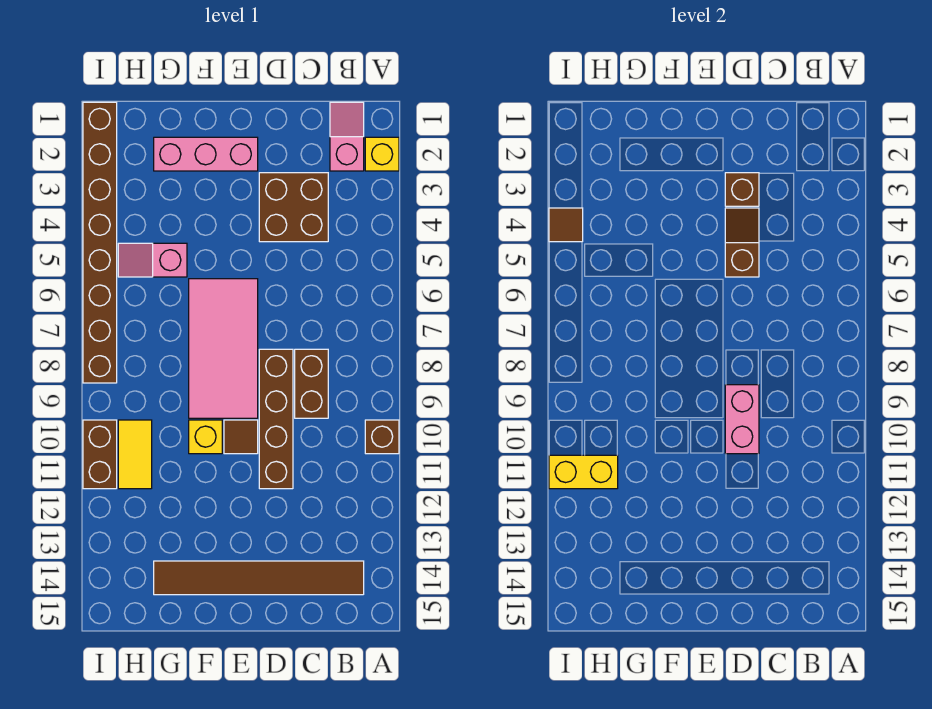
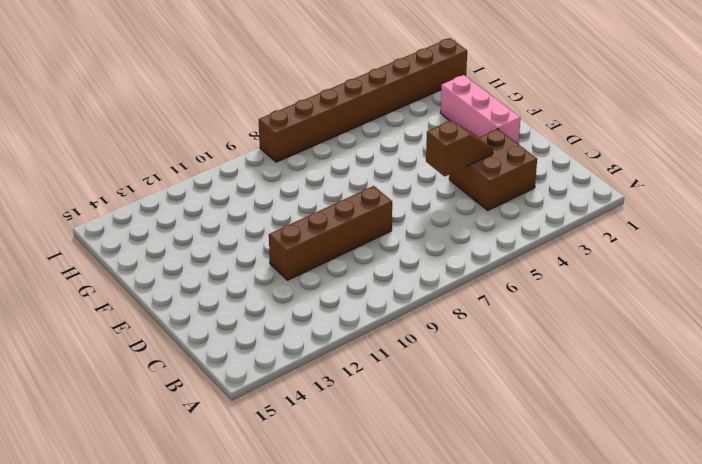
none -> yellow 1x1 brick [365,137,399,171]
none -> brown 1x1 brick [365,420,399,454]
none -> pink 1x2 slope [330,102,364,171]

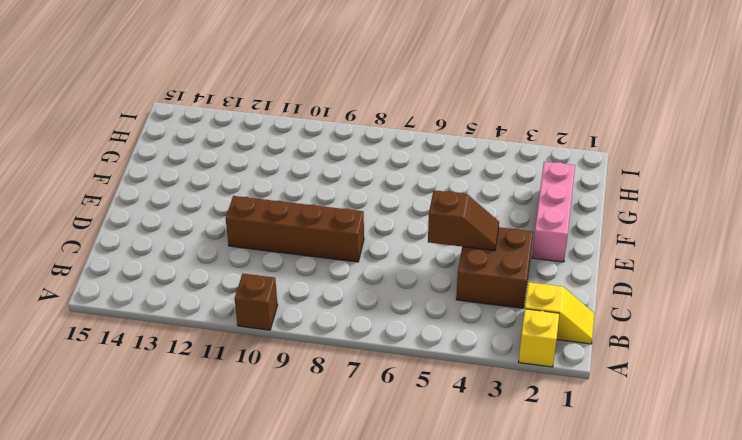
yellow 1x2 slope [525,282,594,344] -> pink 1x2 slope [330,102,364,171]
none -> brown 1x6 tile [154,561,364,595]
none -> brown 1x2 brick [295,349,328,418]
none -> pink 2x4 tile [189,279,258,418]

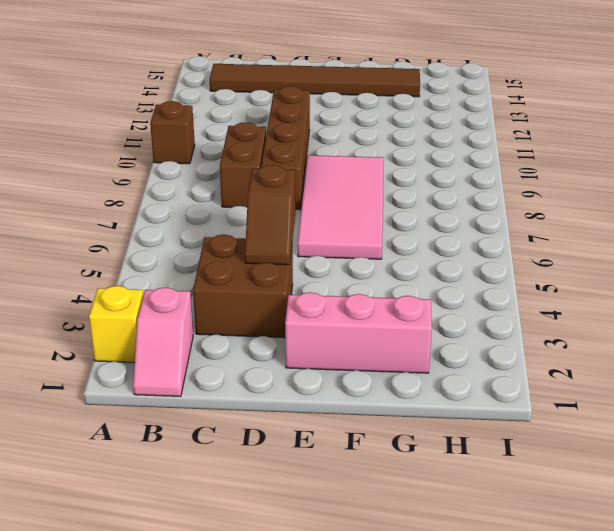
none -> brown 1x1 tile [224,420,258,454]
none -> yellow 1x1 brick [189,420,222,454]
none -> pink 1x2 slope [118,243,187,277]

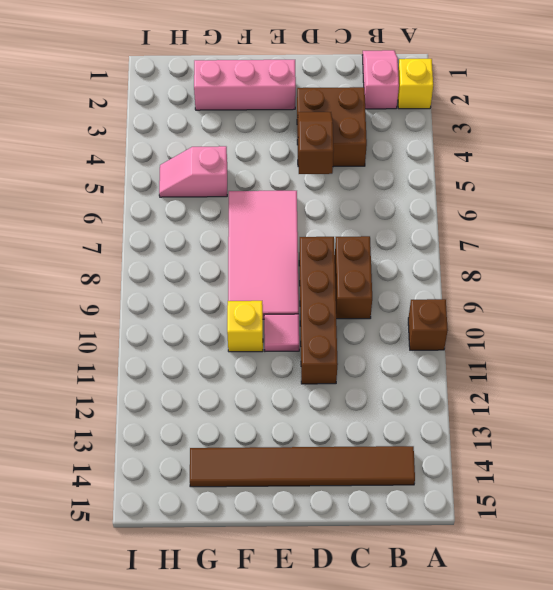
pink 1x1 tile [264,314,299,351] -> brown 1x1 tile [224,420,258,454]
none -> yellow 1x2 tile [118,420,152,489]
none -> brown 1x8 brick [83,102,117,383]
none -> brown 1x2 brick [83,420,117,489]

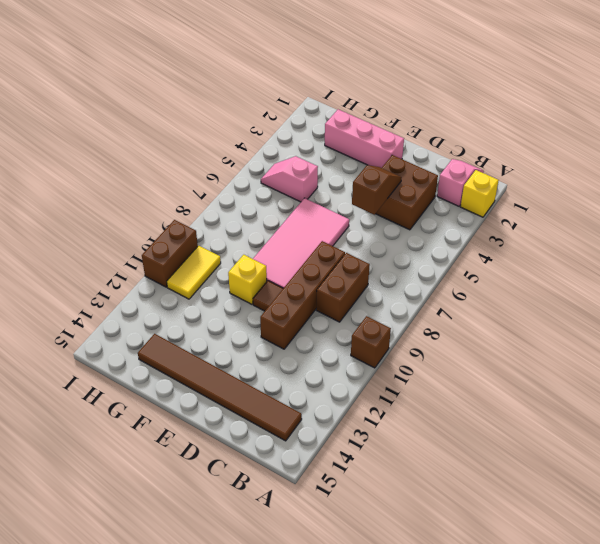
none -> brown 1x8 brick [83,102,117,383]
none -> brown 1x1 brick [725,173,759,206]
none -> pink 1x2 brick [725,385,759,454]

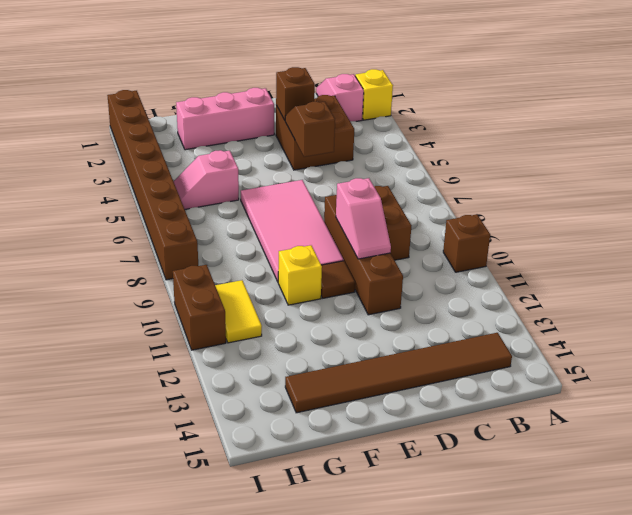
pink 1x2 slope [336,178,391,259] -> pink 1x2 brick [725,385,759,454]
none -> yellow 1x2 brick [549,455,618,489]
none -> brown 1x1 tile [549,208,583,242]

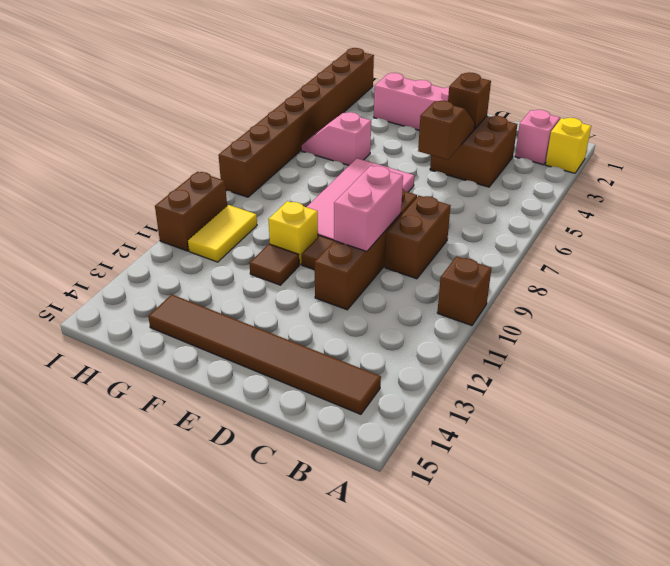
brown 1x1 tile [249,244,299,285] -> brown 1x1 tile moved to [549,208,583,242]
none -> yellow 1x2 brick [549,455,618,489]

